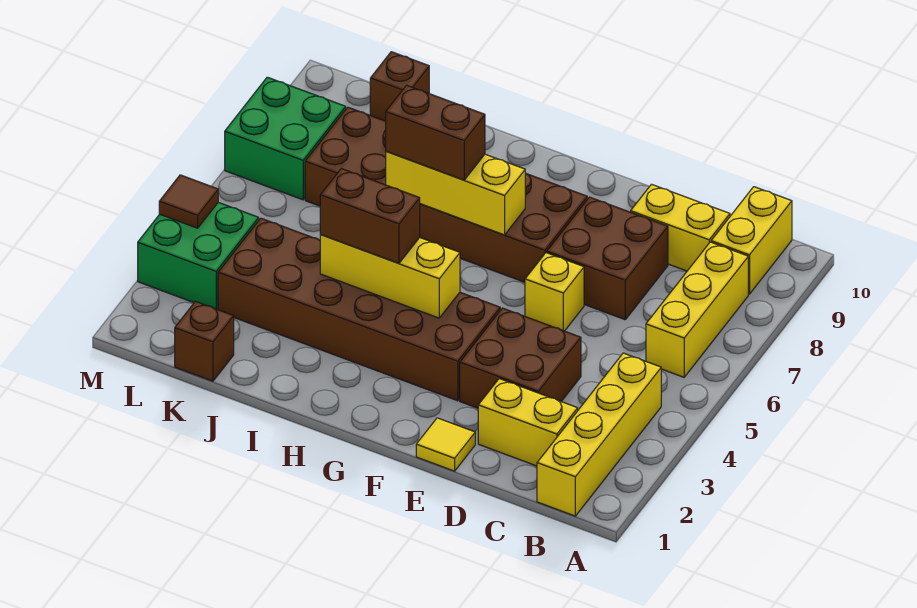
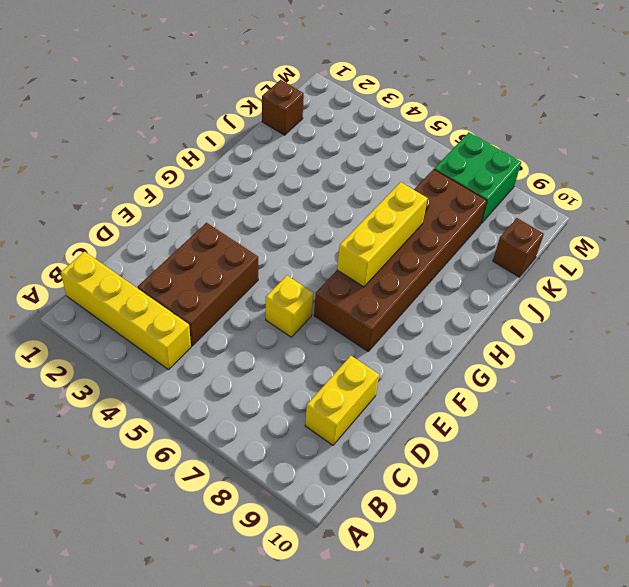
brown 2x3 brick [138,223,258,346] -> brown 2x2 brick [460,308,581,408]
none -> yellow 1x3 brick [646,242,748,377]
none -> yellow 1x2 brick [711,187,792,294]
none -> yellow 1x2 brick [478,379,578,466]

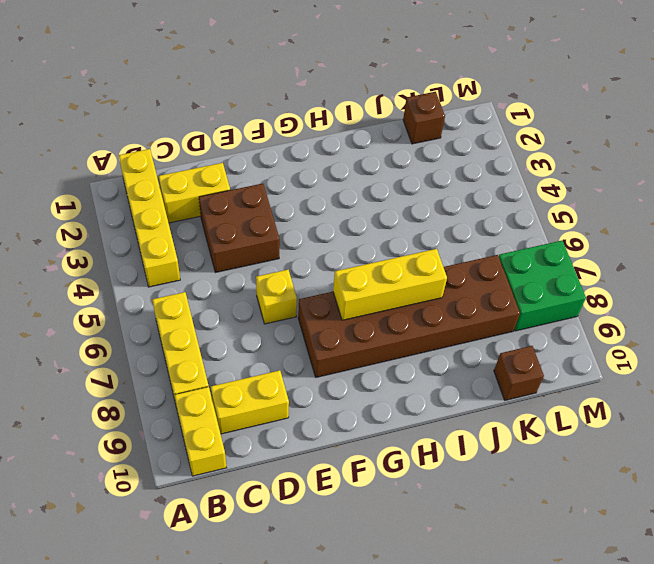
none -> brown 2x2 brick [547,197,668,320]
none -> yellow 1x1 tile [416,418,475,471]
none -> brown 2x6 brick [218,218,500,401]

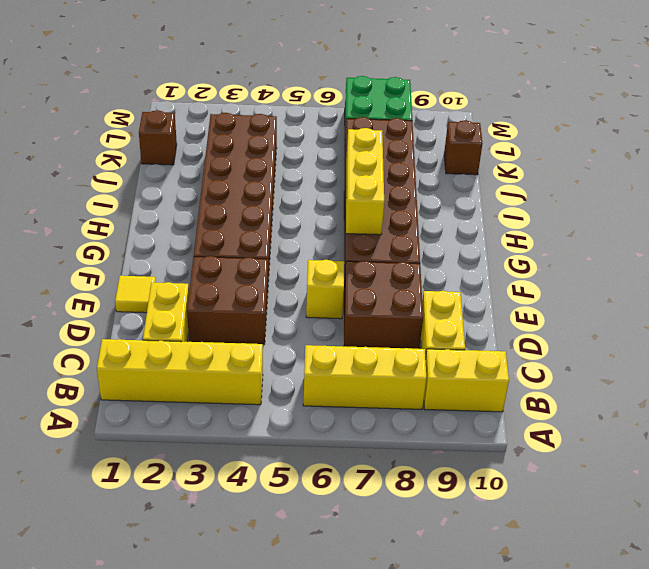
none -> green 2x2 brick [138,202,259,309]
none -> yellow 1x3 brick [320,235,460,318]
none -> brown 1x1 tile [159,175,218,228]

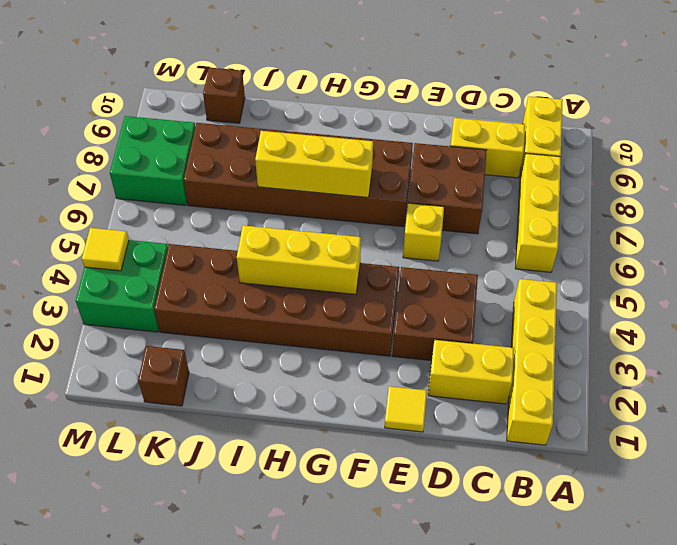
yellow 1x1 tile [82,228,129,271] -> brown 1x1 tile [159,175,218,228]
none -> brown 1x2 brick [320,169,420,263]
none -> brown 1x2 brick [386,85,485,180]

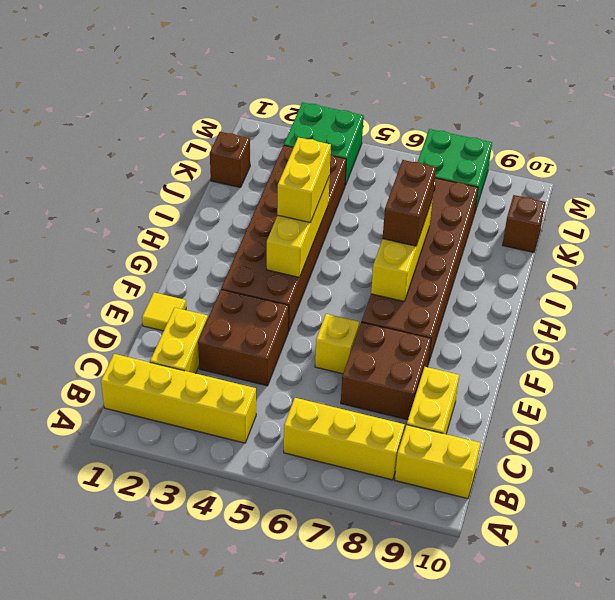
yellow 1x2 brick [277,137,331,223] -> brown 1x2 brick [320,169,420,263]
none -> brown 1x1 tile [159,175,218,228]

